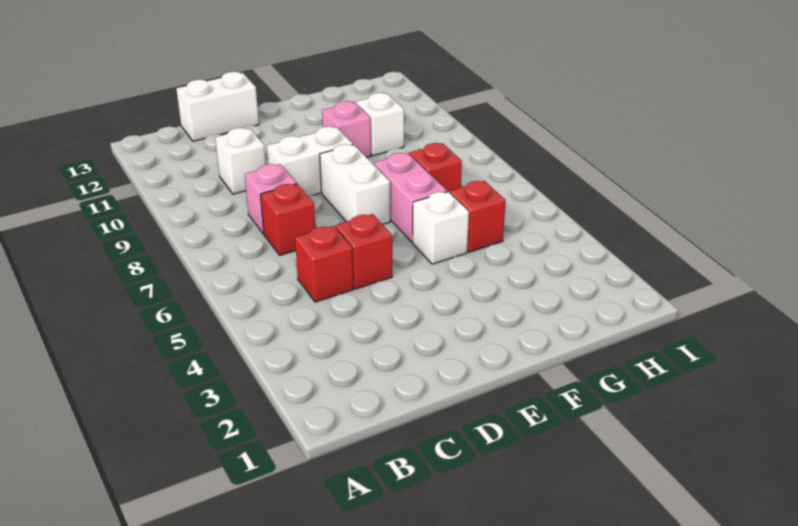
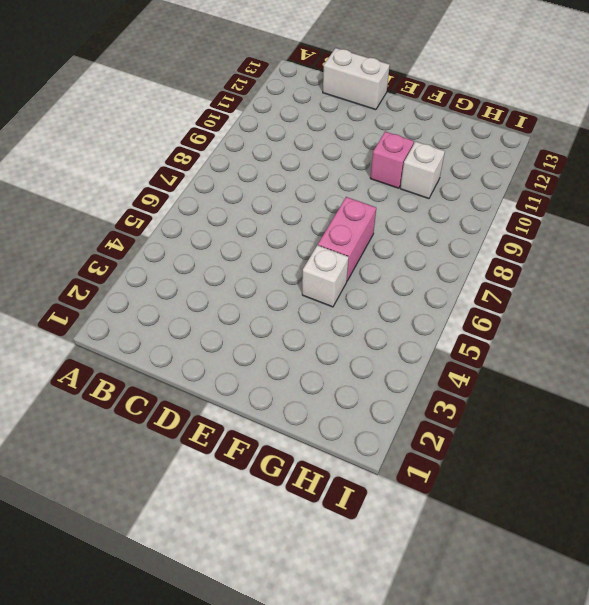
none -> red 1x1 brick [295,226,353,302]
none -> red 1x1 brick [260,184,315,255]
none -> pink 1x1 brick [245,164,297,234]

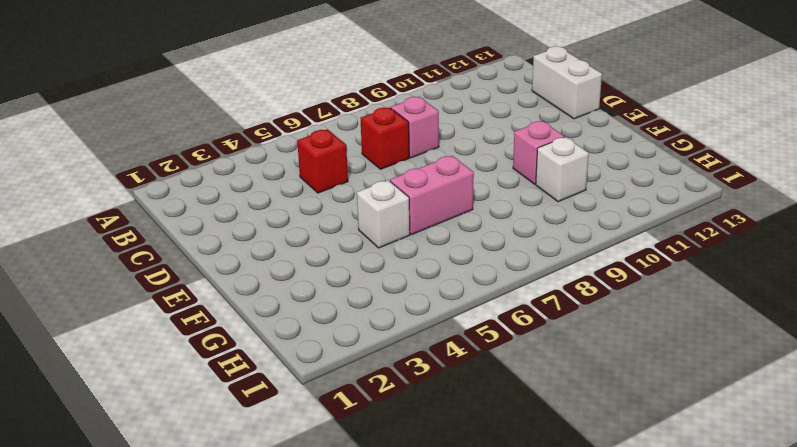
none -> white 1x1 brick [215,128,266,194]
none -> red 1x1 brick [335,214,392,289]
none -> white 1x2 brick [267,127,353,196]

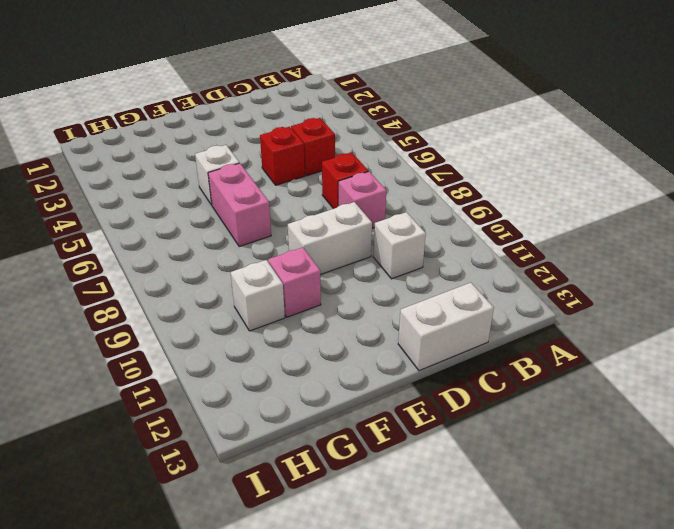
none -> white 1x2 brick [320,144,390,224]
none -> red 1x1 brick [450,181,506,252]
none -> red 1x1 brick [409,143,462,193]

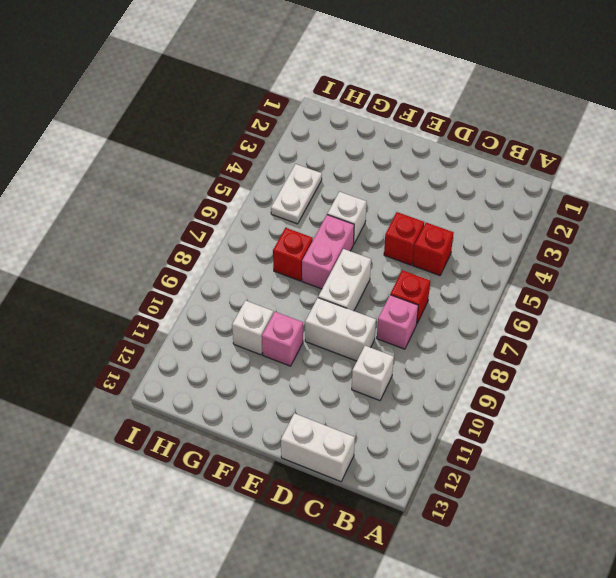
white 1x2 plate [271,164,322,224] -> none
none -> red 1x1 brick [450,181,506,252]

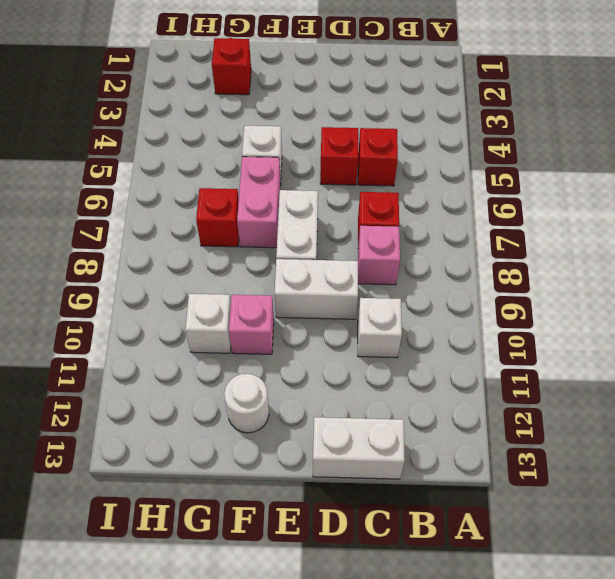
white 1x1 round brick [224,374,269,433] -> none
red 1x1 brick [212,38,251,95] -> red 1x1 brick moved to [450,181,506,252]

